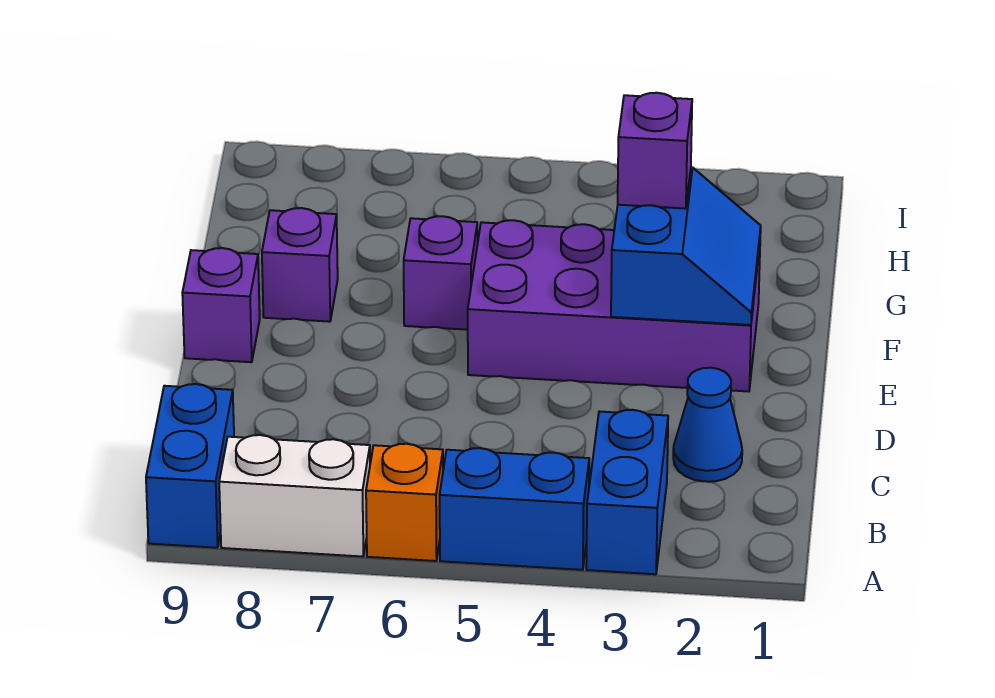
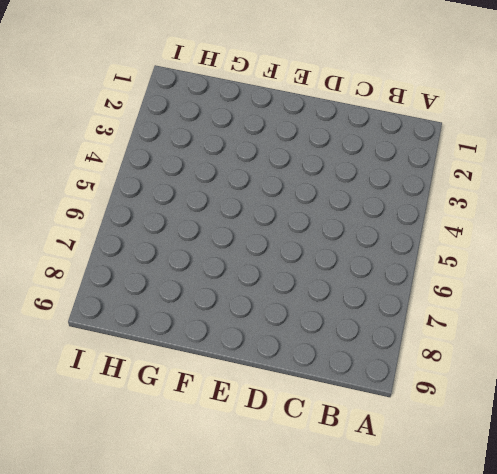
none -> blue 1x2 brick [586,410,668,574]
none -> blue 1x2 brick [440,448,589,570]
none -> orange 1x1 brick [366,444,443,561]

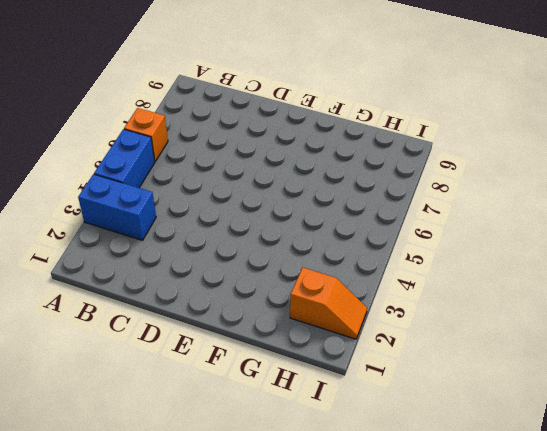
orange 1x2 slope [290,268,367,339] -> none
none -> white 1x2 brick [219,435,370,557]
none -> blue 1x2 brick [146,384,234,548]
none -> blue 1x1 cone [673,368,742,482]

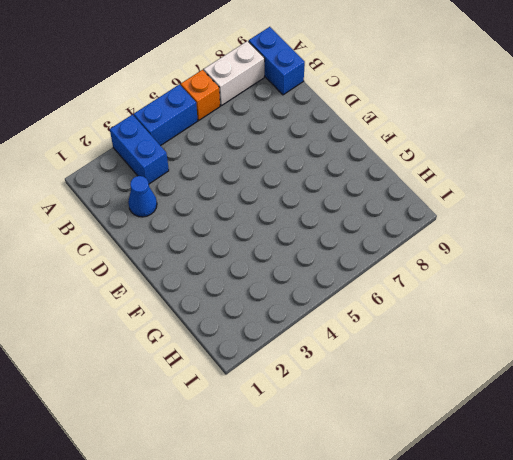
none -> purple 2x4 brick [468,220,760,391]
none -> purple 1x1 brick [182,248,260,362]
none -> purple 1x1 brick [404,216,478,330]

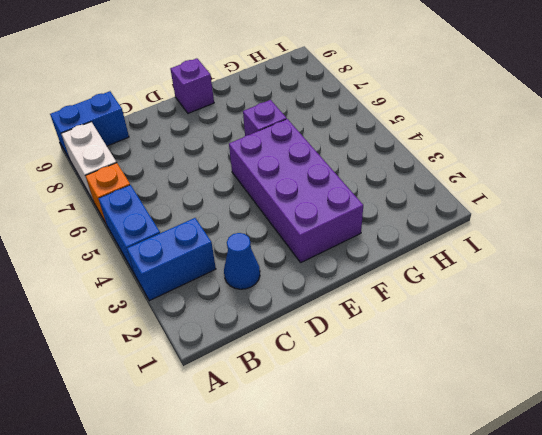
none -> purple 1x1 brick [262,208,338,322]
none -> blue 2x2 slope [611,167,761,325]
none -> purple 1x1 brick [618,93,692,209]

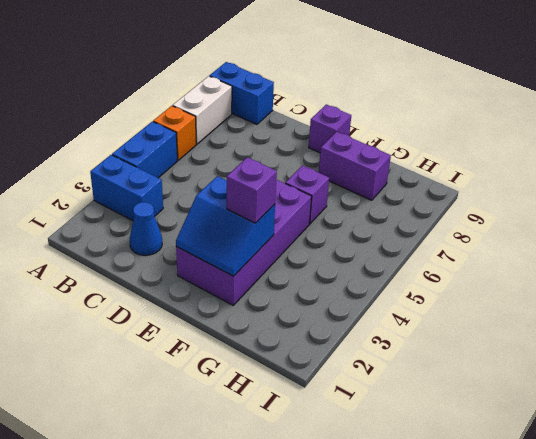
purple 1x2 brick [319,132,391,200] -> purple 1x1 brick [262,208,338,322]

